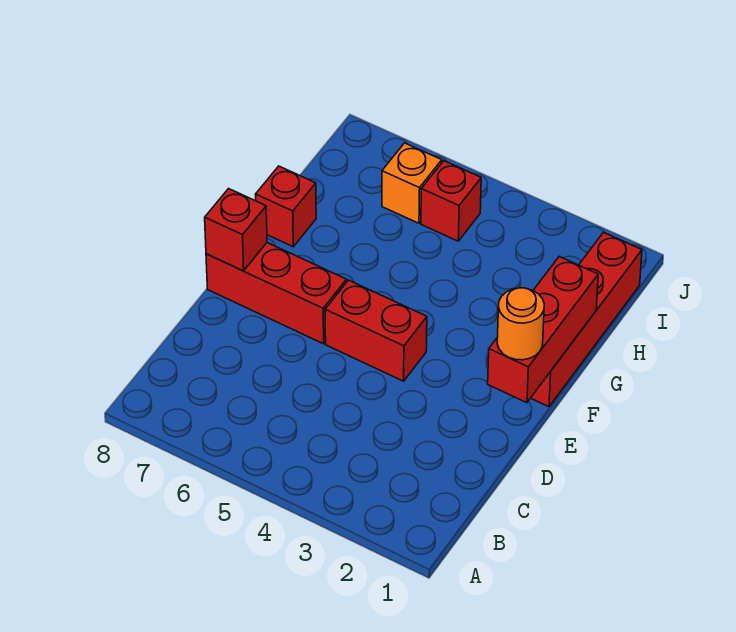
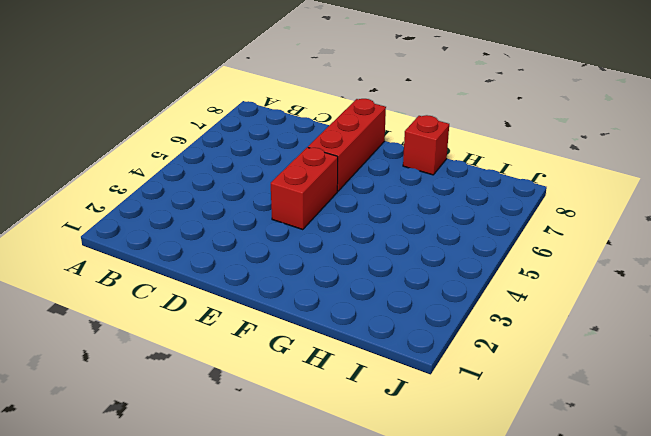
none -> red 1x4 brick [531,232,642,407]
none -> red 1x1 brick [421,161,481,241]

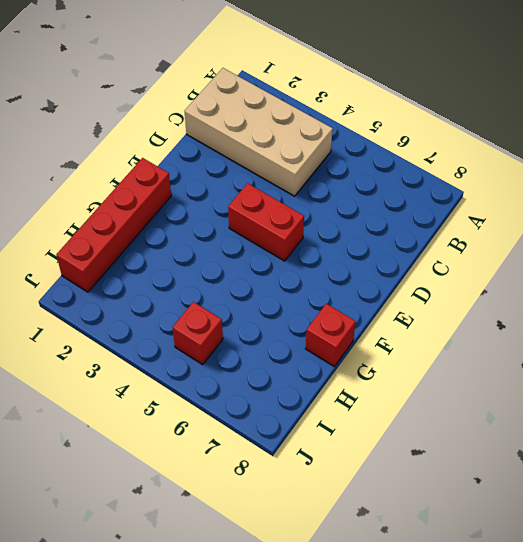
tan 2x4 brick [185,68,333,196] -> none
none -> red 1x3 brick [206,243,347,344]
none -> orange 1x1 brick [382,143,442,223]

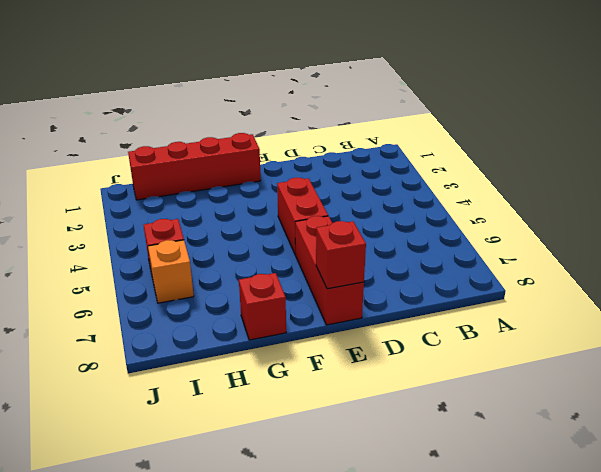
none -> red 1x3 brick [488,257,598,403]
none -> orange 1x1 round brick [497,288,544,360]

